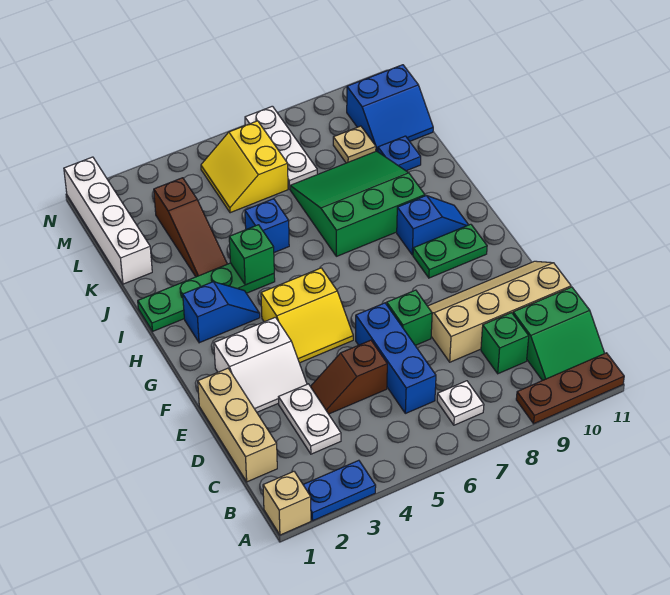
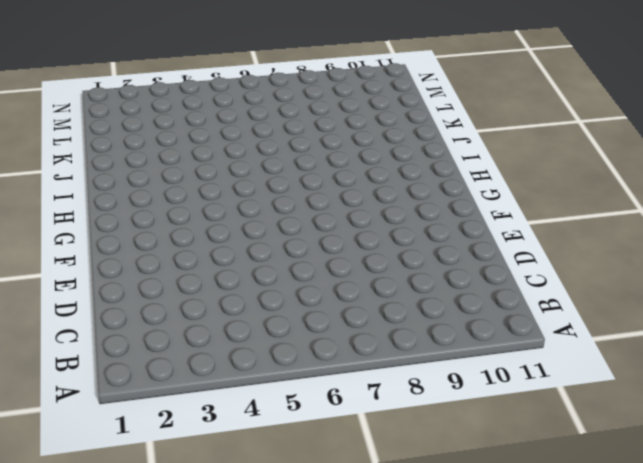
none -> tan 1x1 brick [263,471,311,535]
none -> blue 1x2 plate [303,460,376,521]
none -> brown 1x3 plate [516,353,624,424]

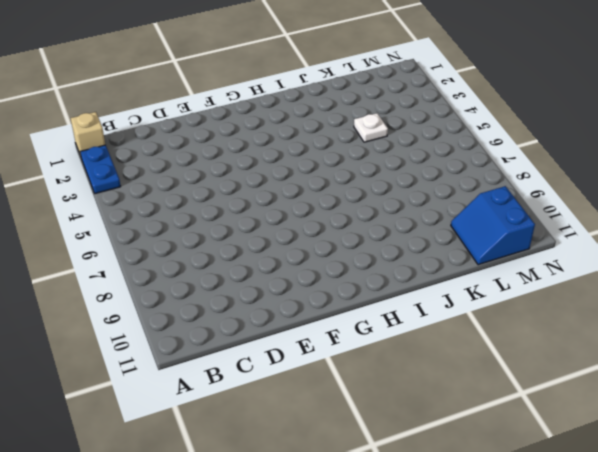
white 1x1 plate [354,113,388,142] -> white 1x1 plate moved to [437,381,484,425]
none -> brown 1x3 plate [516,353,624,424]
none -> green 2x2 slope [513,287,605,381]
none -> tan 1x3 brick [198,368,277,482]

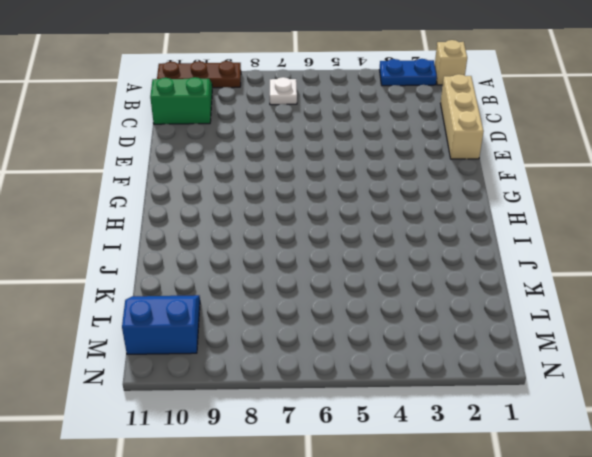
none -> white 1x2 plate [279,384,341,454]
none -> blue 1x3 brick [356,303,436,413]
none -> green 1x1 brick [481,313,529,374]

